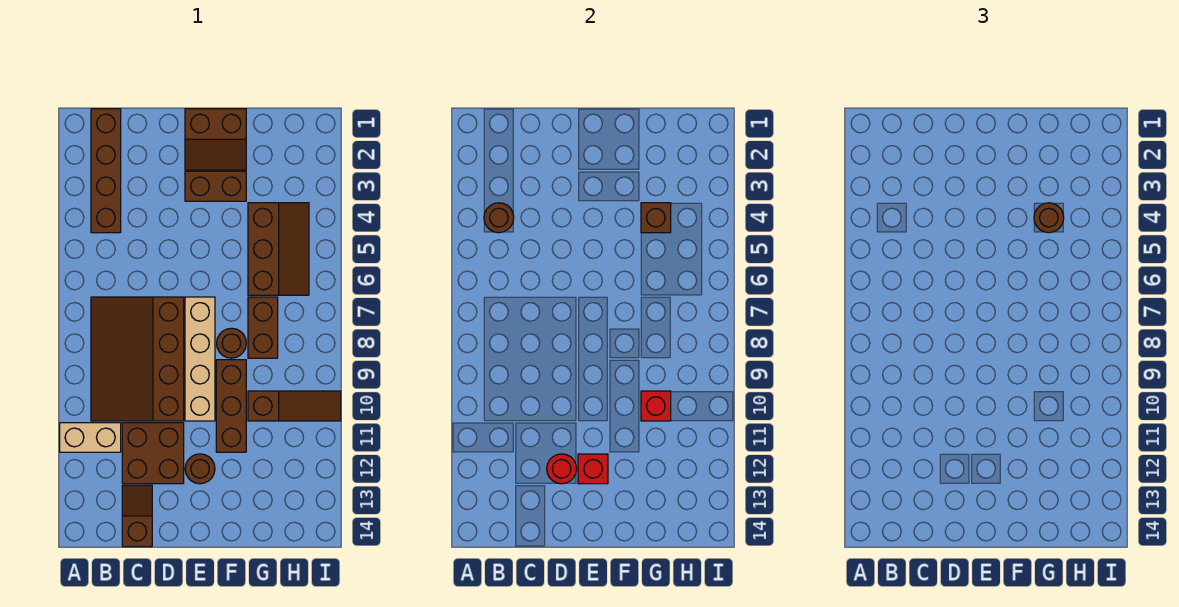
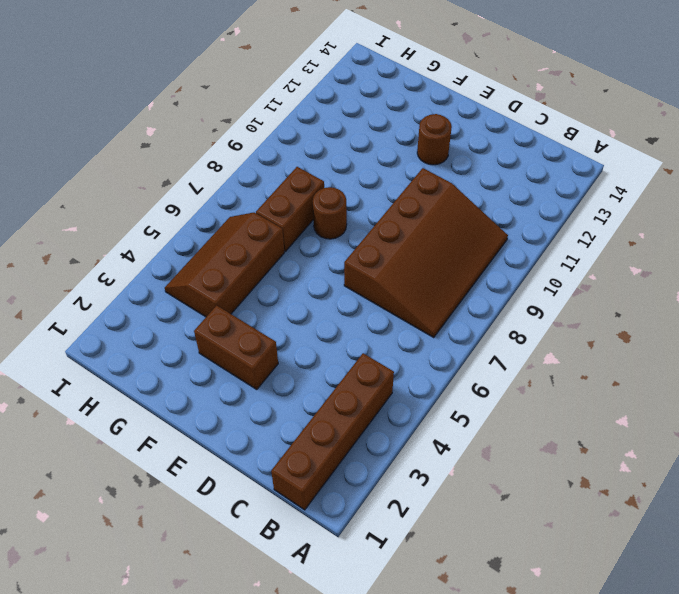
none -> tan 1x2 brick [60,423,121,452]
none -> brown 2x2 brick [122,423,184,484]
none -> brown 1x2 slope [122,485,152,547]

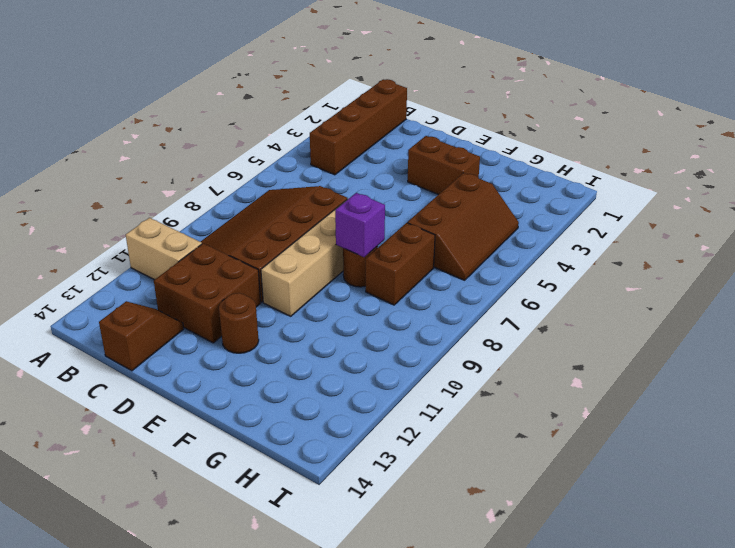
purple 1x1 brick [335,193,385,257] -> none
none -> brown 2x2 slope [185,109,246,170]
none -> brown 1x3 brick [216,360,246,452]
none -> brown 1x3 slope [248,391,341,421]

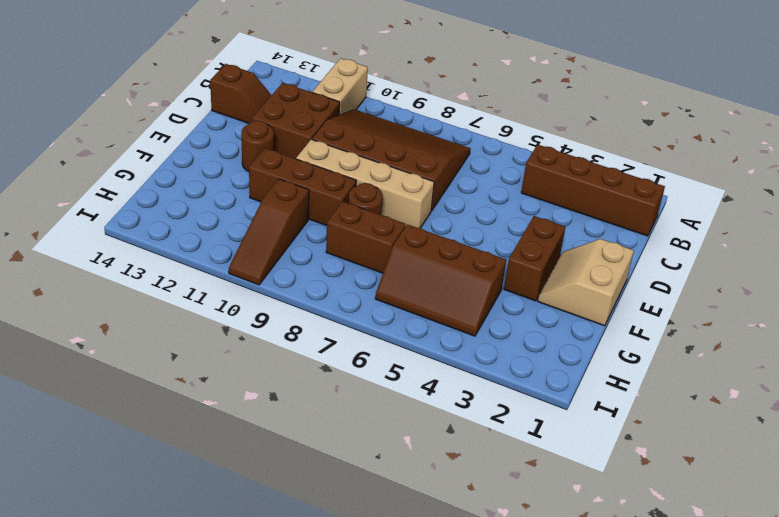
tan 2x2 slope [538,239,634,326] -> brown 2x2 slope [185,109,246,170]
none -> brown 1x1 round brick [484,203,514,233]
none -> red 1x1 round brick [547,454,577,484]
none -> red 1x1 brick [578,454,608,484]

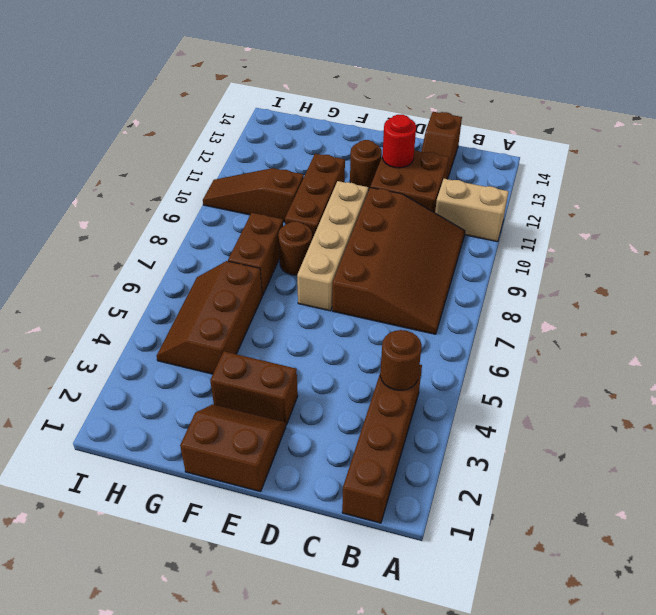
none -> red 1x1 brick [578,454,608,484]
none -> brown 1x1 brick [641,203,671,233]
none -> red 1x1 brick [641,391,671,421]

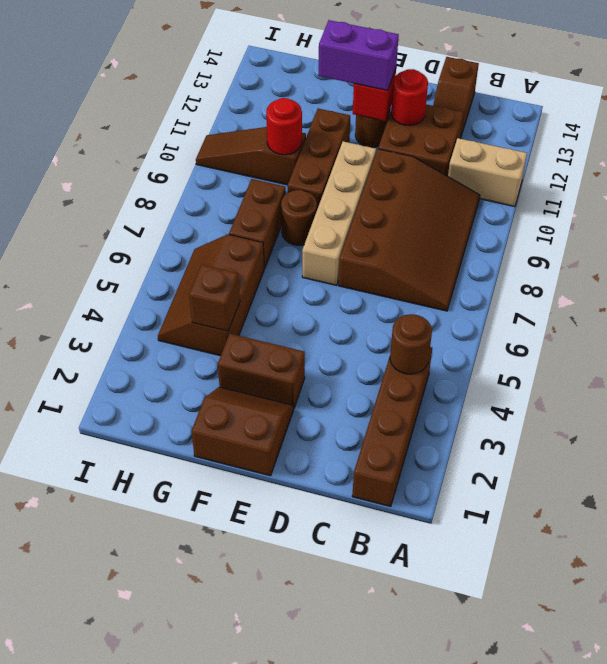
purple 1x2 brick [318,20,399,90] -> none
red 1x1 round brick [266,98,302,155] -> red 1x1 brick [641,391,671,421]
none -> brown 1x1 round brick [1034,203,1064,233]

